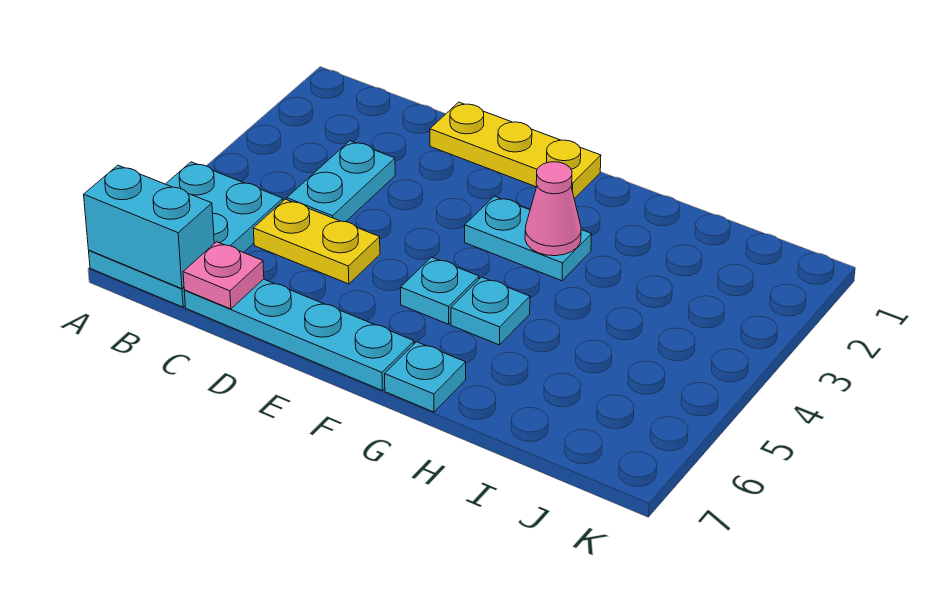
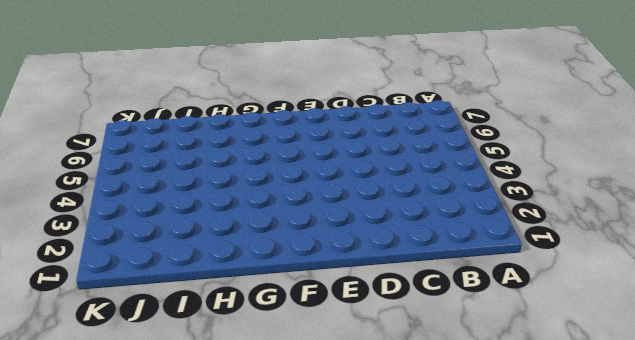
none -> cyan 2x3 plate [89,162,283,307]
none -> cyan 1x2 plate [287,141,395,222]
none -> yellow 1x2 plate [253,199,380,284]

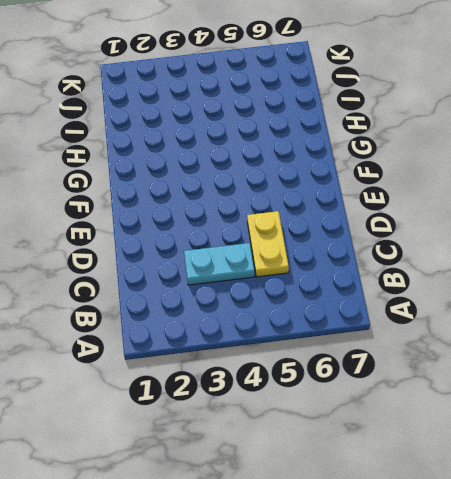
none -> cyan 2x3 plate [89,162,283,307]
none -> cyan 1x4 plate [184,279,414,390]
none -> yellow 1x3 plate [430,102,601,199]

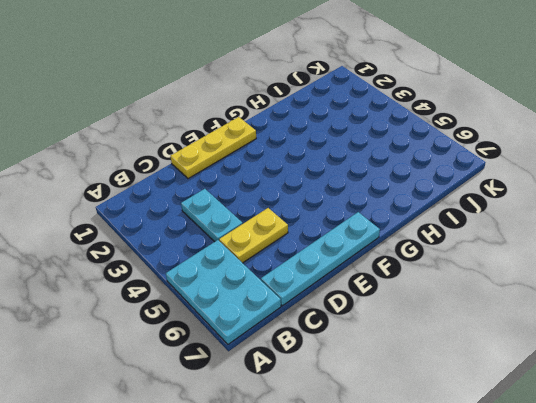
none -> cyan 1x2 plate [465,196,591,281]
none -> cyan 1x1 plate [401,257,479,324]
none -> cyan 1x1 plate [451,277,530,345]

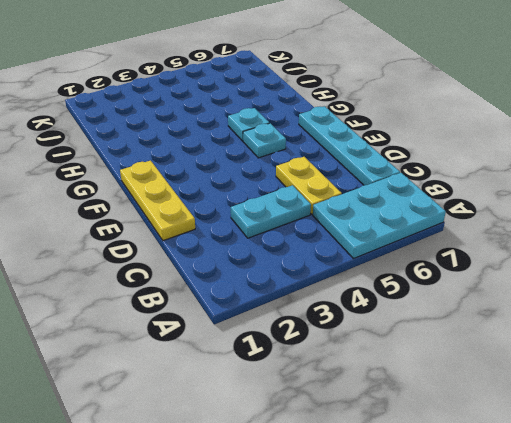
none -> cyan 1x2 plate [465,196,591,281]
none -> cyan 1x1 plate [385,342,466,412]
none -> cyan 1x2 brick [84,165,214,289]

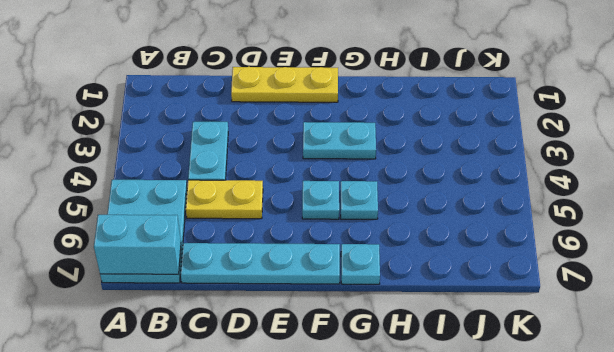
none -> pink 1x1 plate [183,242,264,309]
none -> pink 1x1 cone [525,162,581,256]

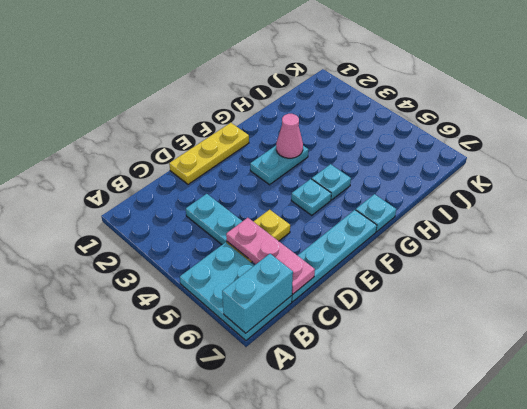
pink 1x3 plate [226,218,315,294] -> pink 1x1 plate [183,242,264,309]

